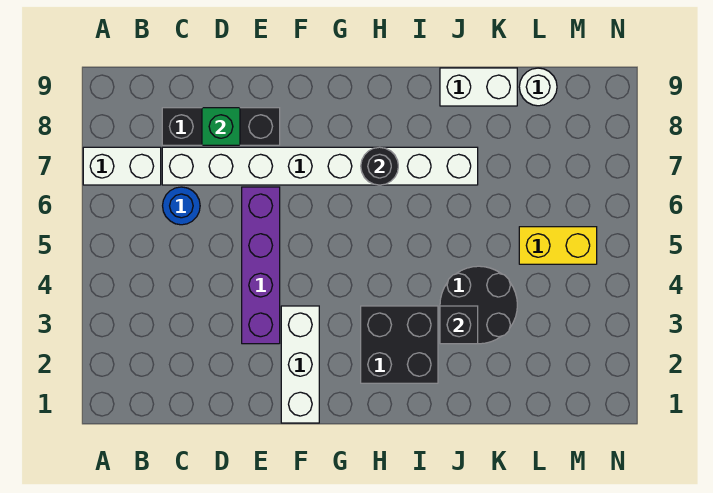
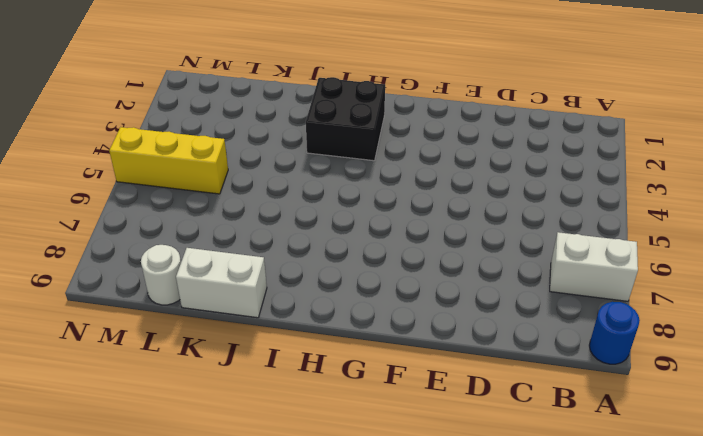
blue 1x1 round brick [589,302,640,364] -> blue 1x1 round brick moved to [163,187,200,225]
yellow 1x3 brick [109,127,228,194] -> yellow 1x2 brick [519,227,597,264]
none -> white 1x8 brick [162,147,478,185]
none -> black 1x3 brick [162,108,280,145]
none -> purple 1x4 brick [242,187,280,344]

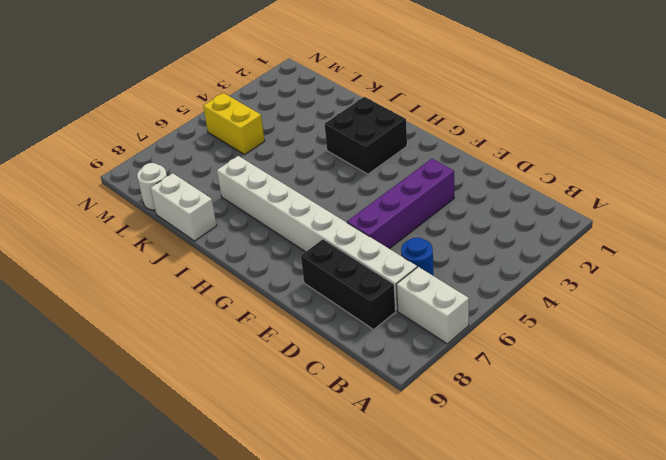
none -> white 1x3 brick [281,306,319,423]
none -> black 2x2 round brick [440,266,517,344]
none -> green 1x1 brick [202,108,240,145]

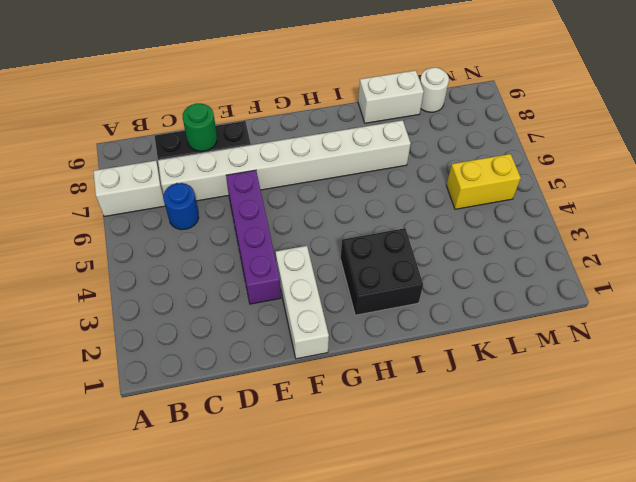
green 1x1 round brick [183,103,217,151] -> green 1x1 brick [202,108,240,145]
none -> black 2x2 round brick [440,266,517,344]
none -> black 1x1 round brick [361,147,398,185]
none -> black 1x1 brick [440,306,478,344]

